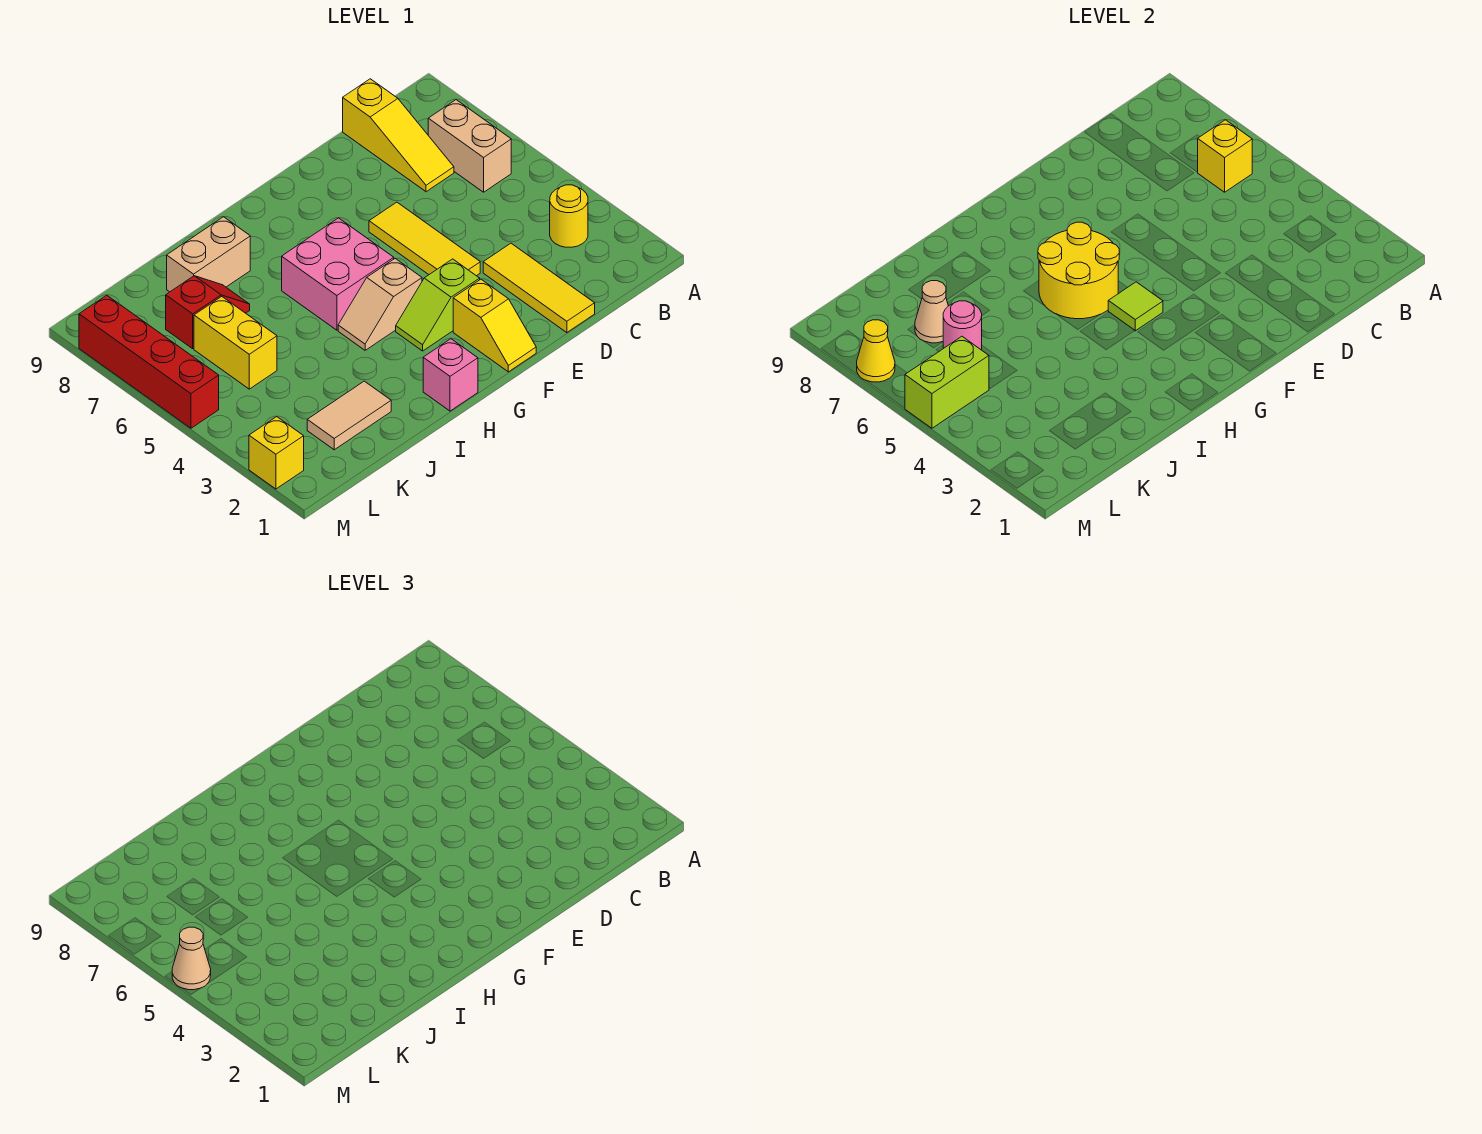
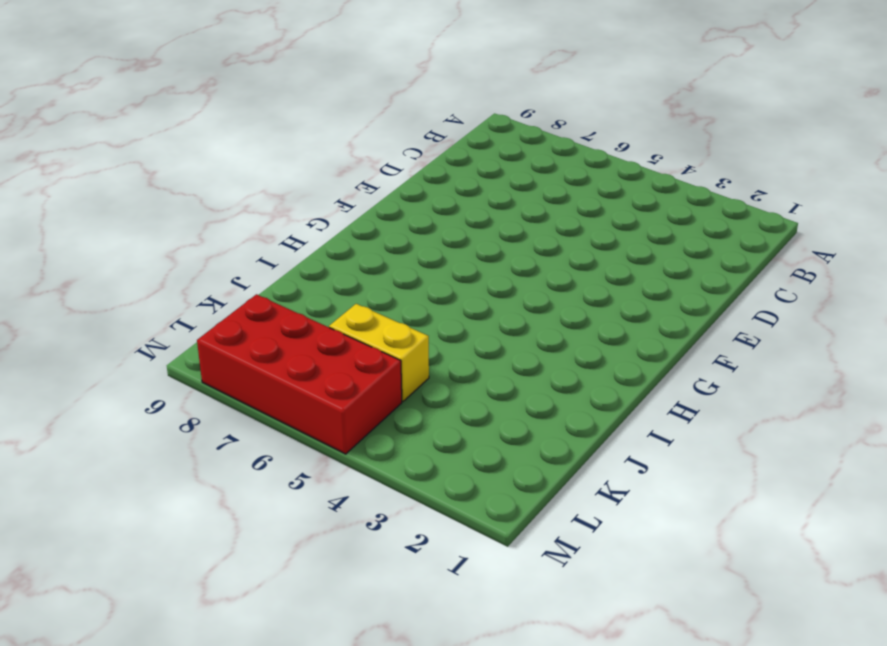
red 2x4 brick [197,294,402,454] -> red 1x4 brick [79,295,219,428]
none -> yellow 1x1 round brick [550,185,588,247]
none -> tan 1x2 brick [428,100,511,192]
none -> yellow 1x3 slope [343,79,454,192]

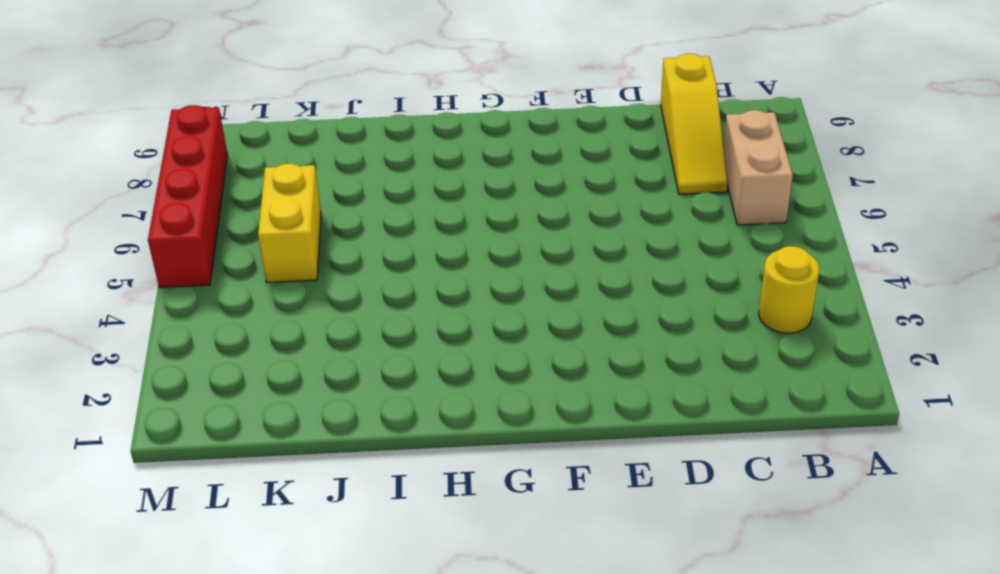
none -> yellow 1x3 tile [483,243,595,333]
none -> yellow 1x3 tile [369,202,480,276]
none -> yellow 1x2 slope [453,279,536,372]

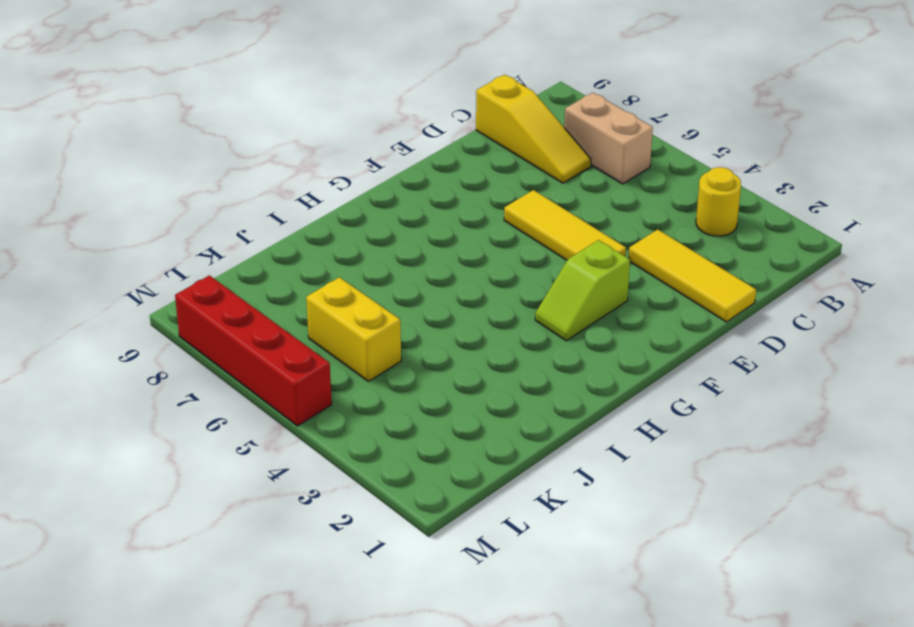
none -> yellow 1x2 slope [453,279,536,372]
none -> tan 1x2 slope [338,258,422,350]
none -> pink 2x2 brick [282,218,394,330]

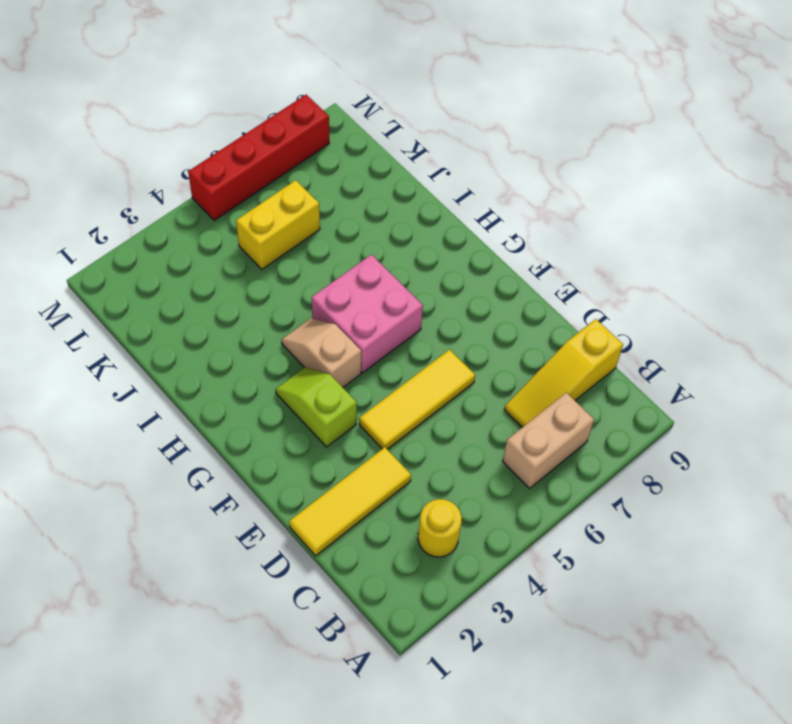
none -> yellow 1x2 slope [453,279,536,372]
none -> pink 1x1 brick [423,339,478,411]
none -> tan 1x2 brick [167,217,250,292]

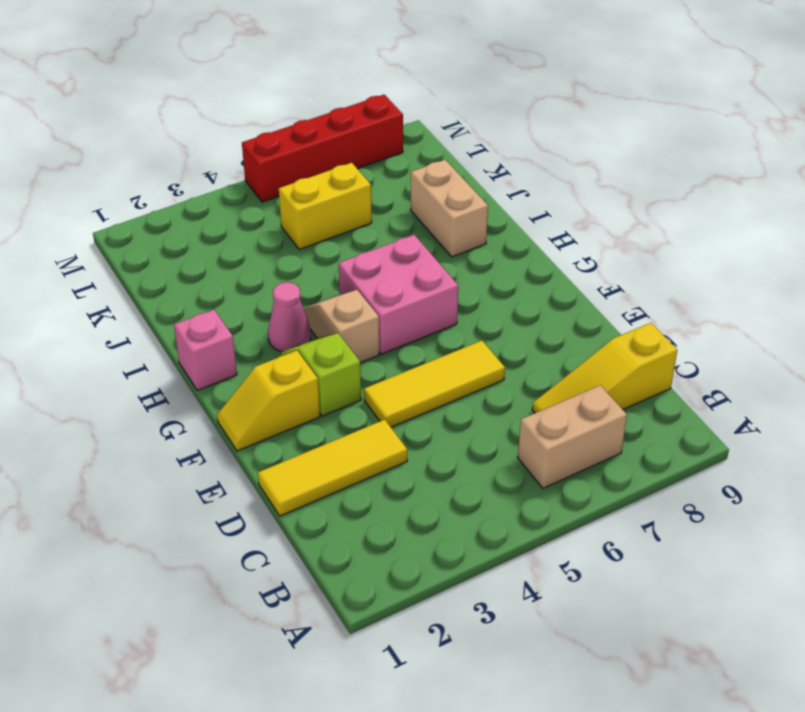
pink 1x1 cone [268,282,311,352] -> none
none -> yellow 1x1 round brick [550,185,588,247]
none -> tan 1x2 tile [307,381,391,450]
none -> red 1x2 slope [166,276,250,349]

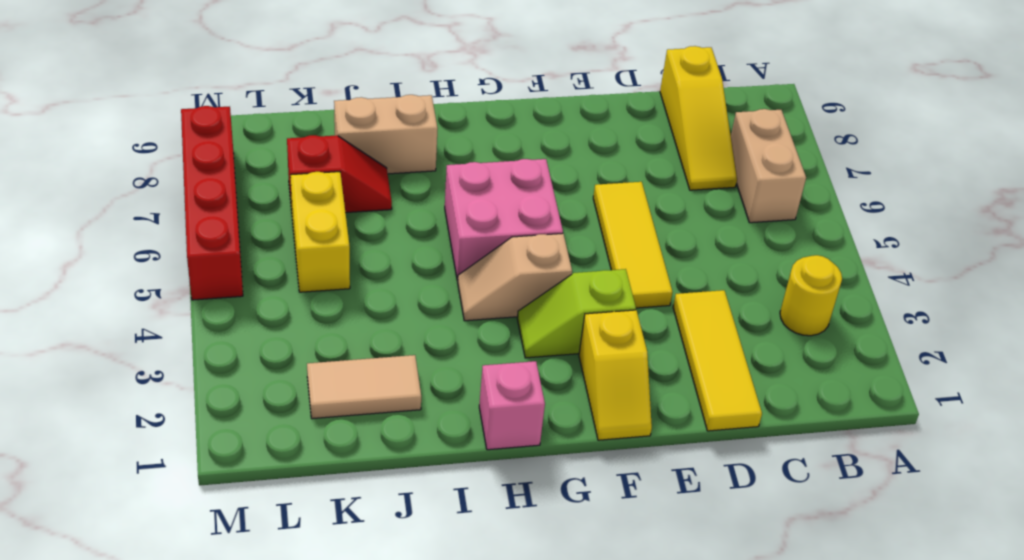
none -> yellow 1x1 brick [249,417,304,489]
none -> yellow 1x1 brick [1198,120,1252,192]
none -> lime 1x1 tile [1108,282,1163,331]

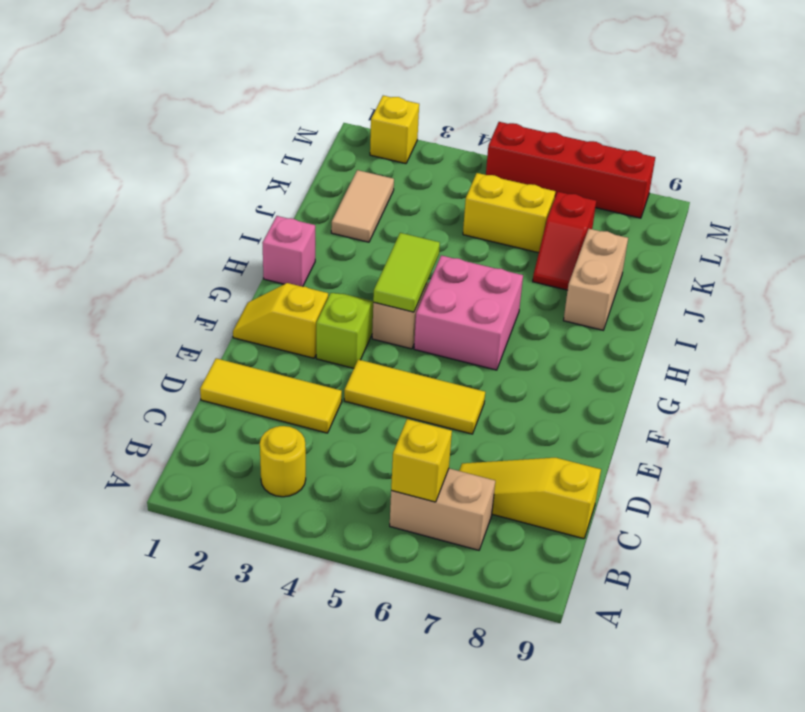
lime 1x2 tile [373,233,440,312] -> lime 1x1 tile [1108,282,1163,331]
none -> yellow 2x2 round brick [1038,222,1119,319]
none -> pink 1x1 round brick [943,301,982,350]
none -> tan 1x1 cone [915,281,948,343]

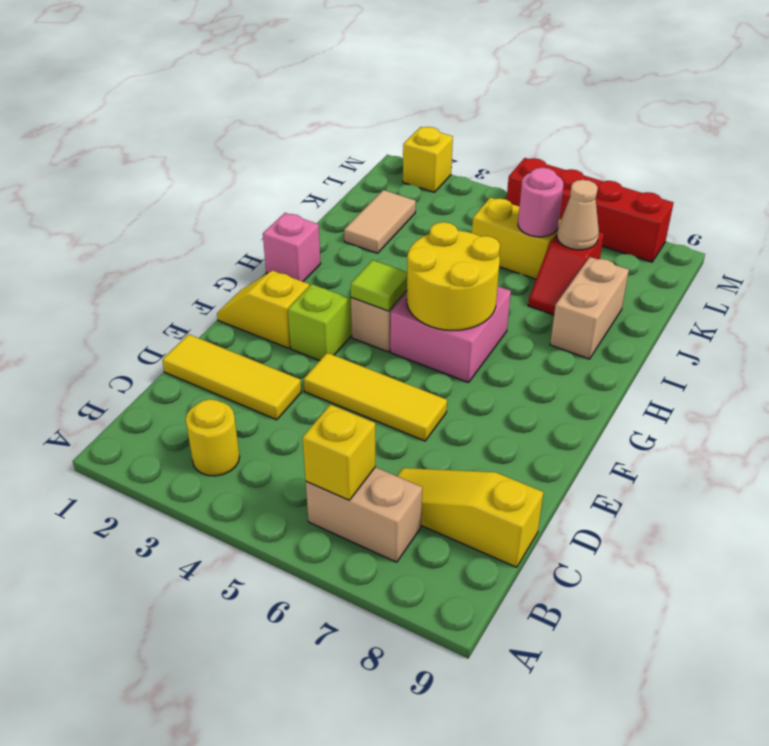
none -> lime 1x2 brick [905,336,989,428]
none -> yellow 1x1 cone [857,320,895,382]
none -> tan 1x1 cone [172,927,211,990]

